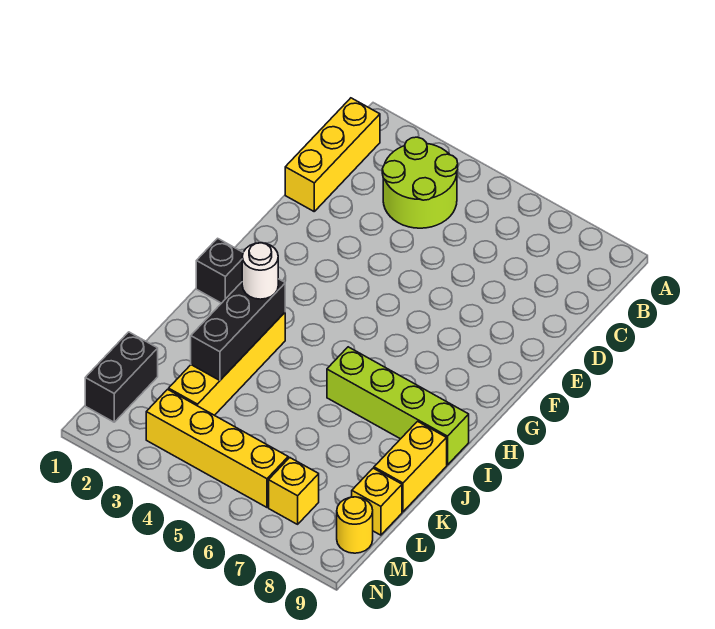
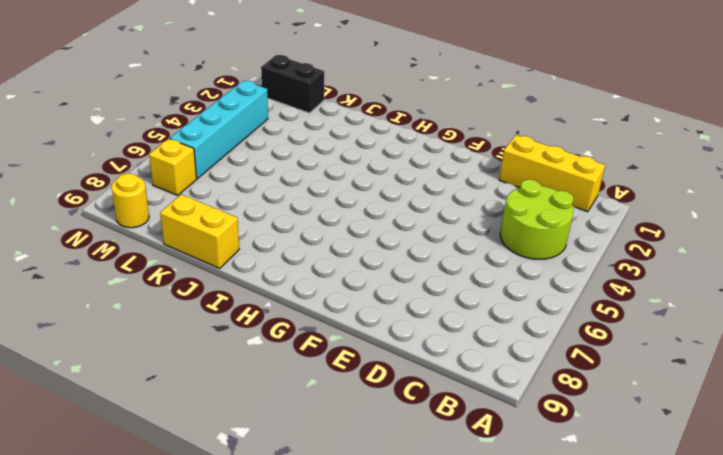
cyan 1x4 brick [170,81,268,179] -> yellow 1x4 brick [146,389,288,507]
none -> black 1x1 brick [196,238,243,303]
none -> yellow 1x4 brick [169,313,285,415]
none -> lime 1x4 brick [327,347,469,465]

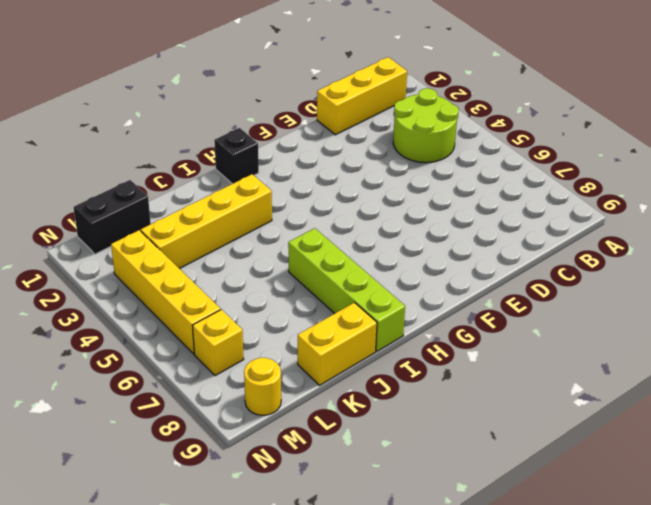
none -> yellow 1x1 brick [352,468,402,535]
none -> black 1x3 brick [191,279,285,380]
none -> white 1x1 round brick [242,243,278,299]

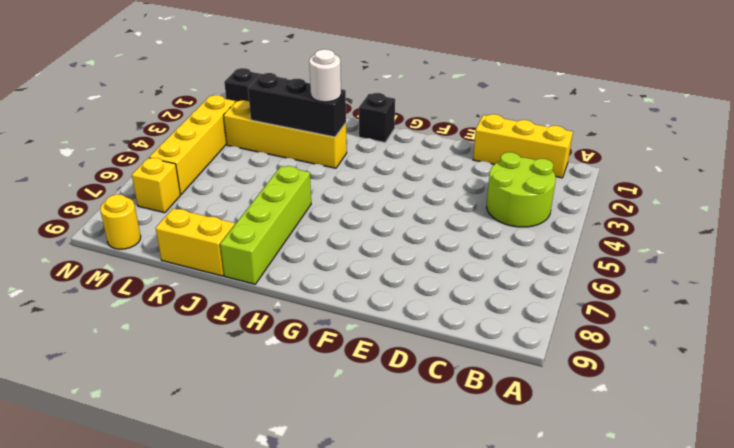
none -> yellow 1x1 brick [352,468,402,535]

